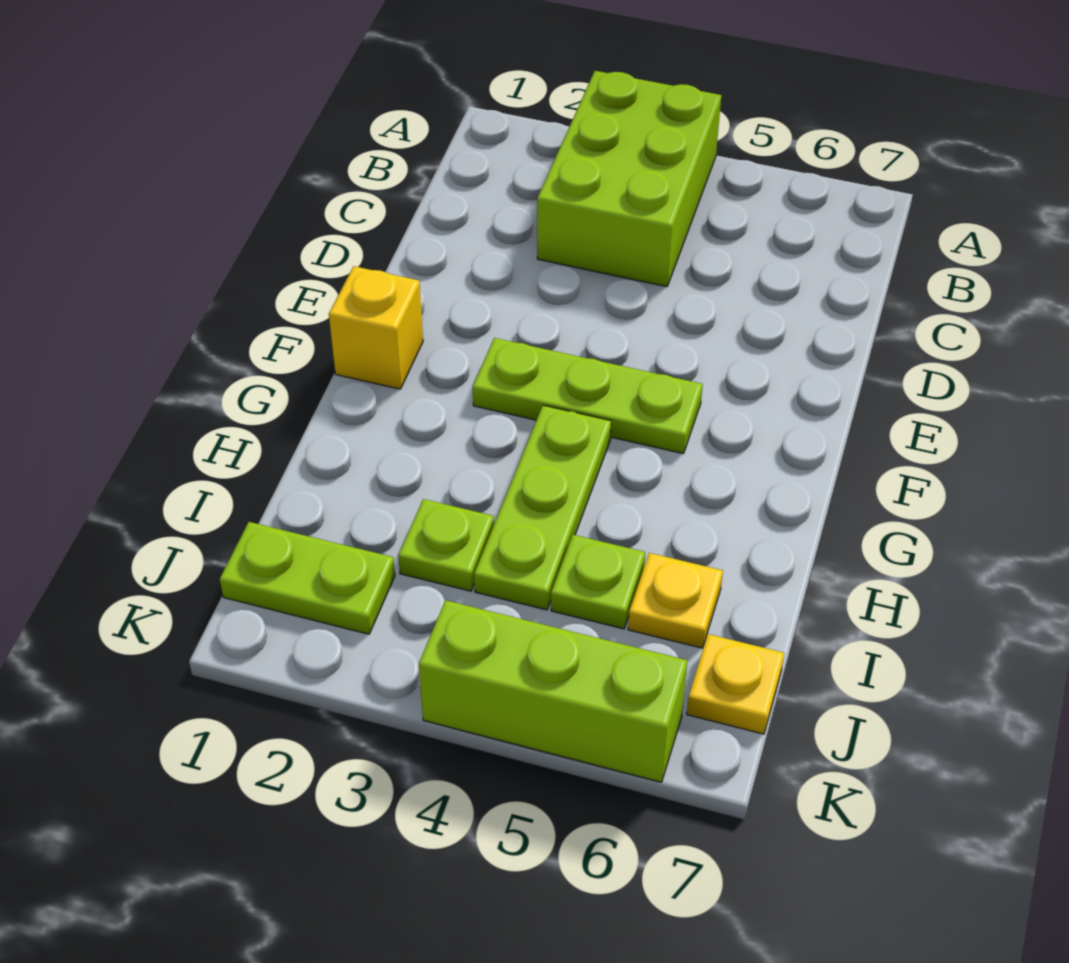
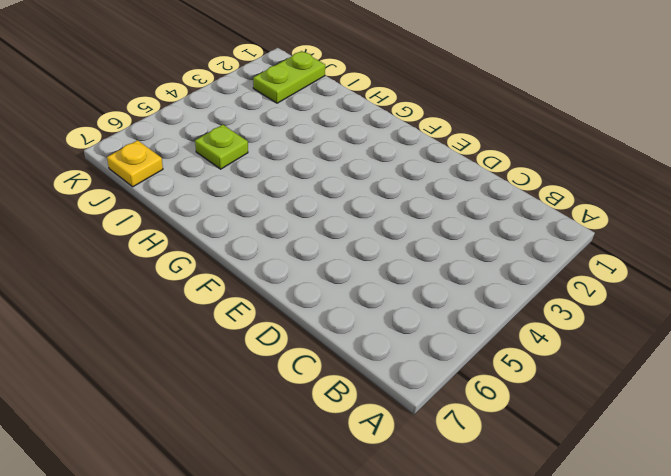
none -> lime 2x3 brick [537,71,721,287]
none -> yellow 1x1 brick [329,266,423,389]

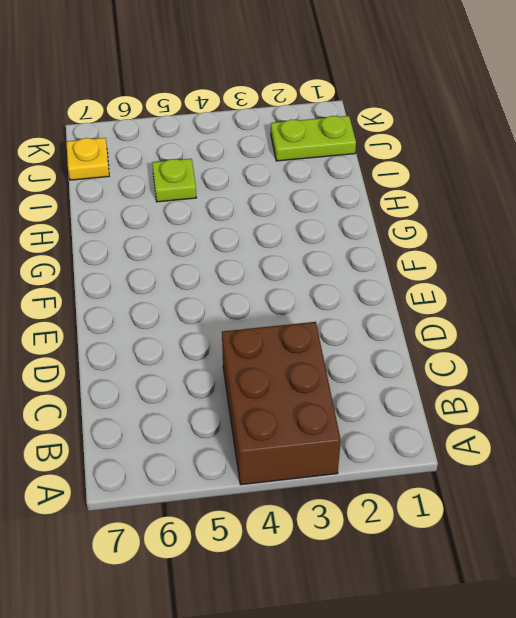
brown 2x3 brick [222,322,341,485] -> lime 2x3 brick [537,71,721,287]
none -> yellow 1x1 brick [329,266,423,389]
none -> lime 1x3 plate [473,338,703,454]

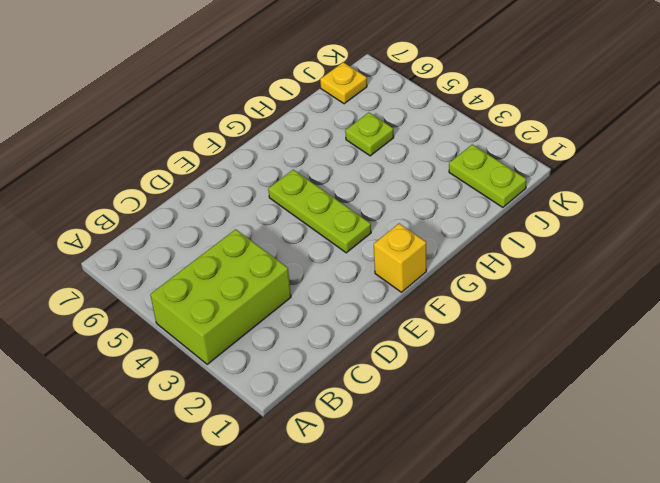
none -> lime 1x3 plate [474,405,611,610]
none -> lime 1x1 plate [398,499,494,591]

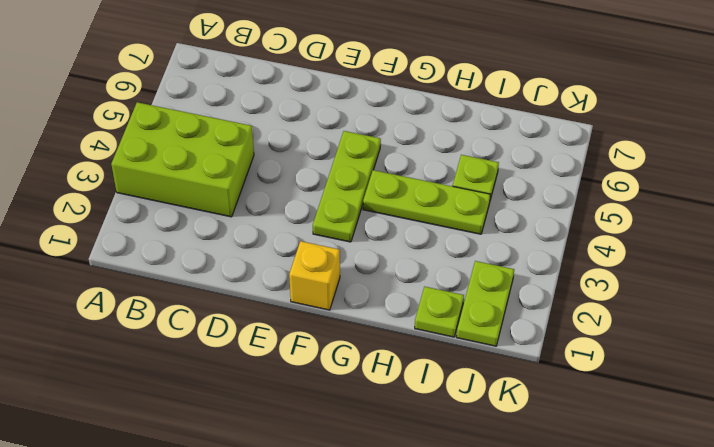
lime 1x1 plate [415,287,464,337] -> lime 1x1 plate moved to [398,499,494,591]
none -> yellow 1x1 plate [628,553,723,648]
none -> yellow 1x1 plate [687,634,784,734]

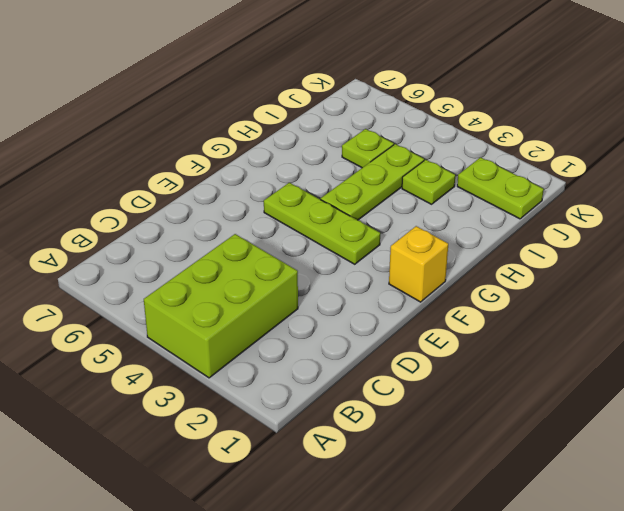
none -> yellow 1x1 plate [628,553,723,648]
none -> yellow 1x1 plate [687,634,784,734]

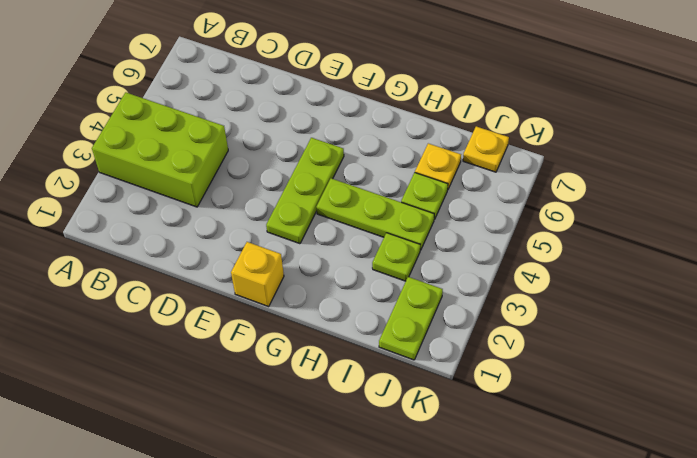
none -> lime 1x3 brick [419,600,687,782]

